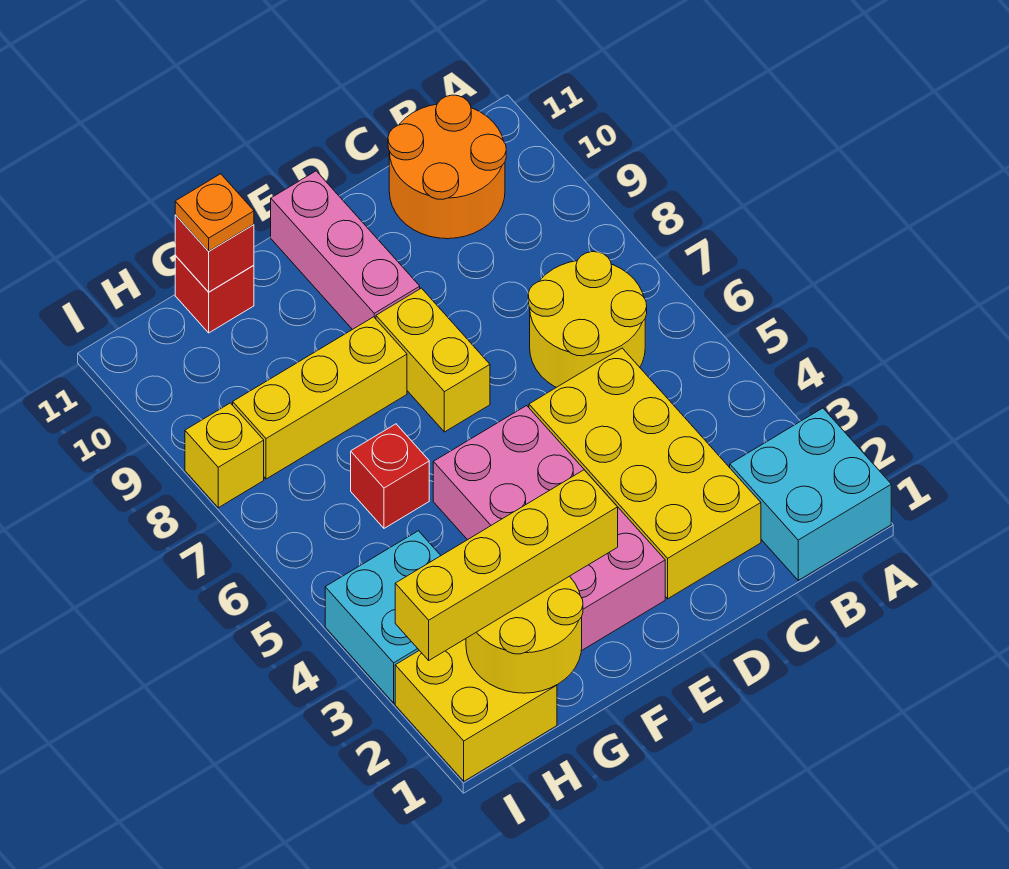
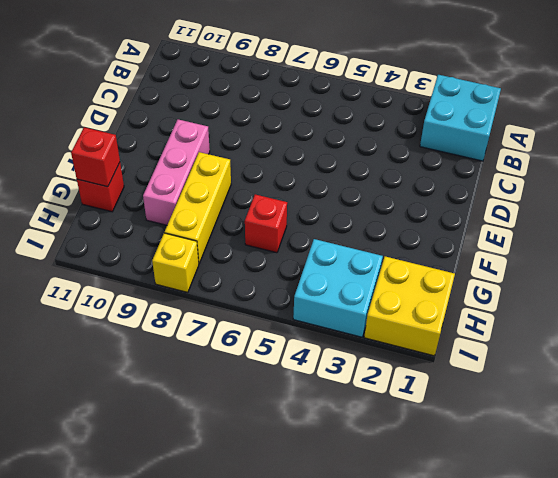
pink 1x3 brick [143,119,210,225] -> pink 1x3 brick turned to [271,171,420,330]
none -> yellow 2x2 round brick [528,252,647,387]
none -> orange 2x2 round brick [388,95,506,239]
none -> yellow 2x4 brick [529,348,761,599]

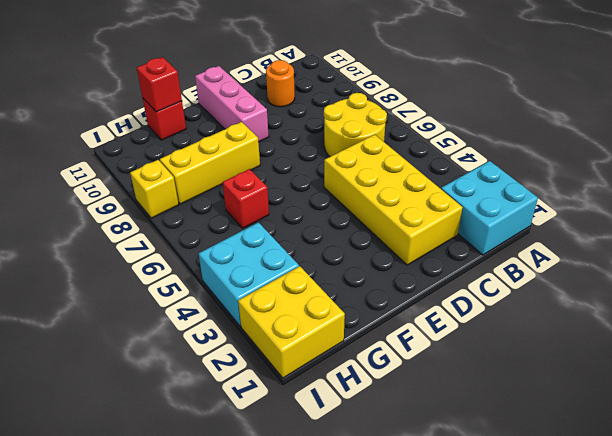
orange 1x1 round brick [266,60,295,107] -> orange 2x2 round brick [388,95,506,239]
none -> pink 2x4 brick [433,406,665,651]
none -> yellow 1x2 brick [376,288,490,432]
none -> yellow 2x2 round brick [466,576,583,693]

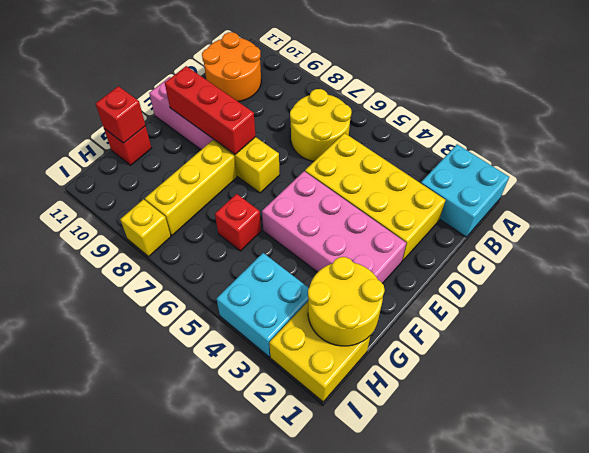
red 1x3 brick [165,66,256,154] -> none
none -> yellow 1x4 brick [395,470,618,660]
none -> orange 1x1 plate [175,174,254,251]

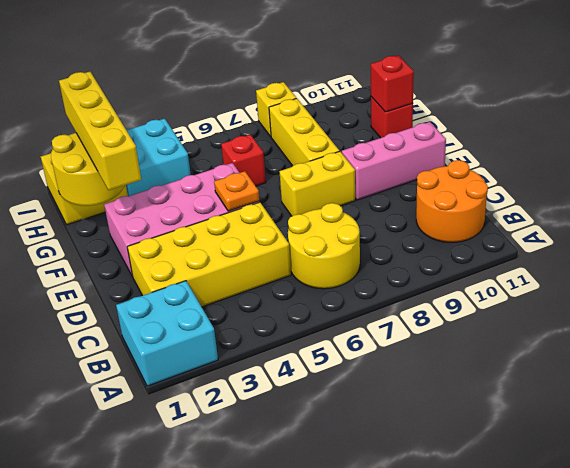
orange 1x1 plate [214,171,259,211] -> orange 1x1 plate moved to [175,174,254,251]

